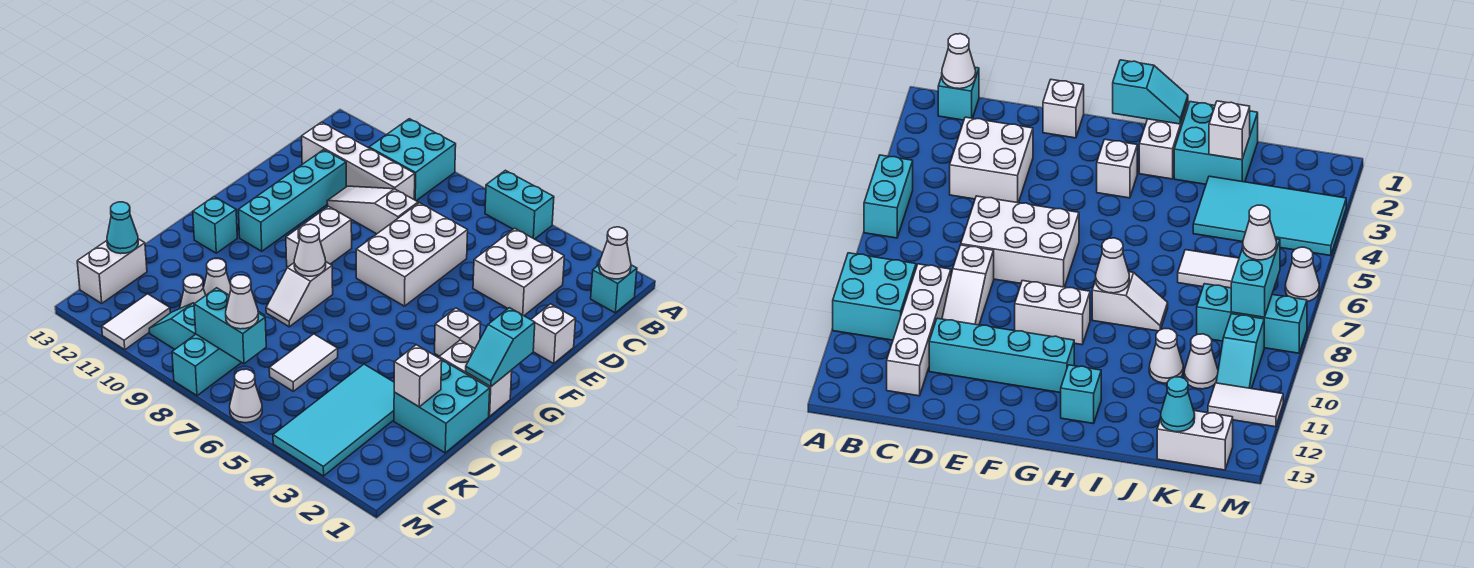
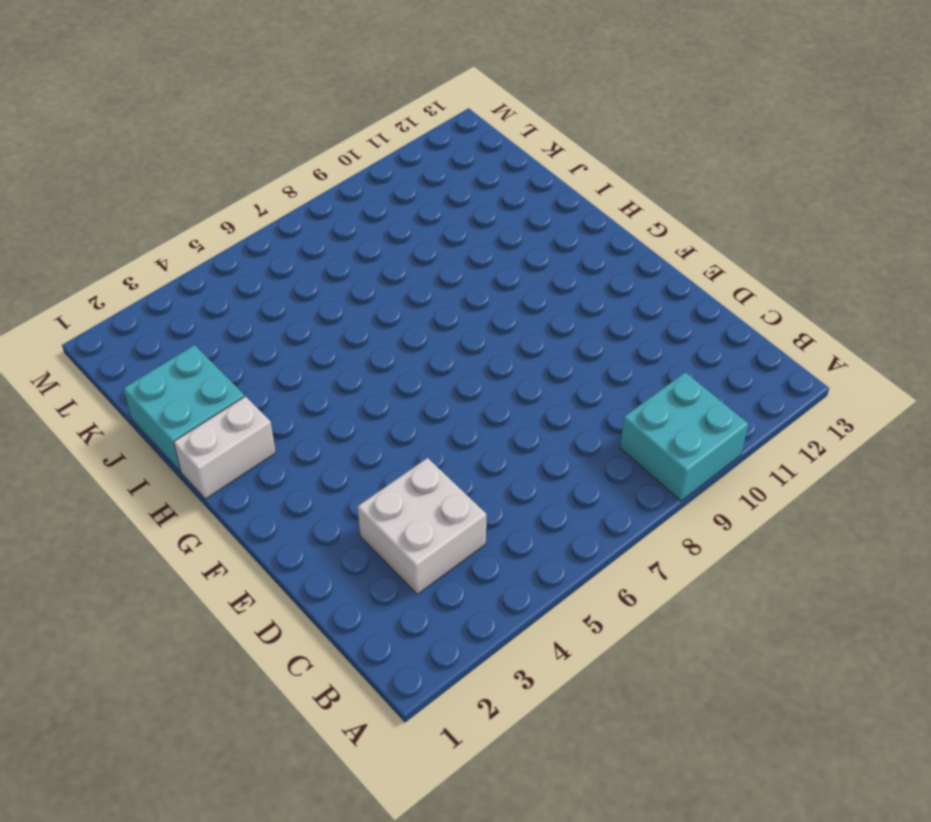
none -> cyan 1x2 brick [485,170,554,239]
none -> cyan 1x1 brick [591,265,637,313]
none -> white 1x4 brick [302,122,415,199]
none -> white 2x3 brick [356,203,468,306]

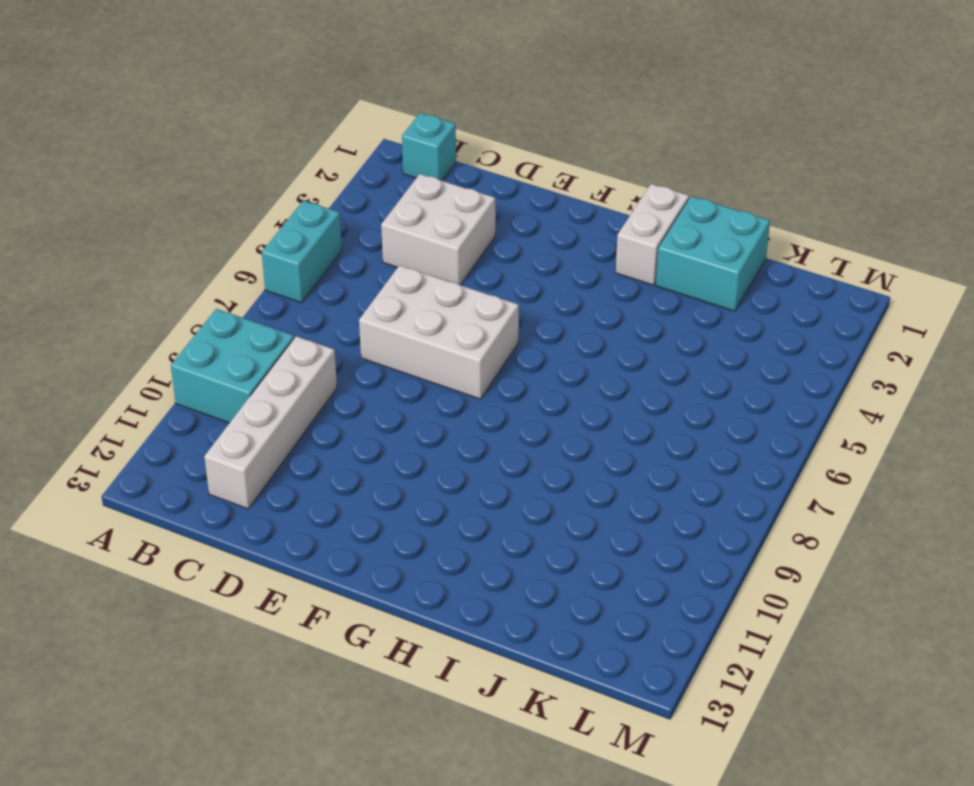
none -> white 1x3 slope [327,186,418,234]
none -> cyan 1x4 brick [238,150,346,251]
none -> white 1x1 brick [531,304,576,364]
none -> white 1x2 brick [286,206,352,267]

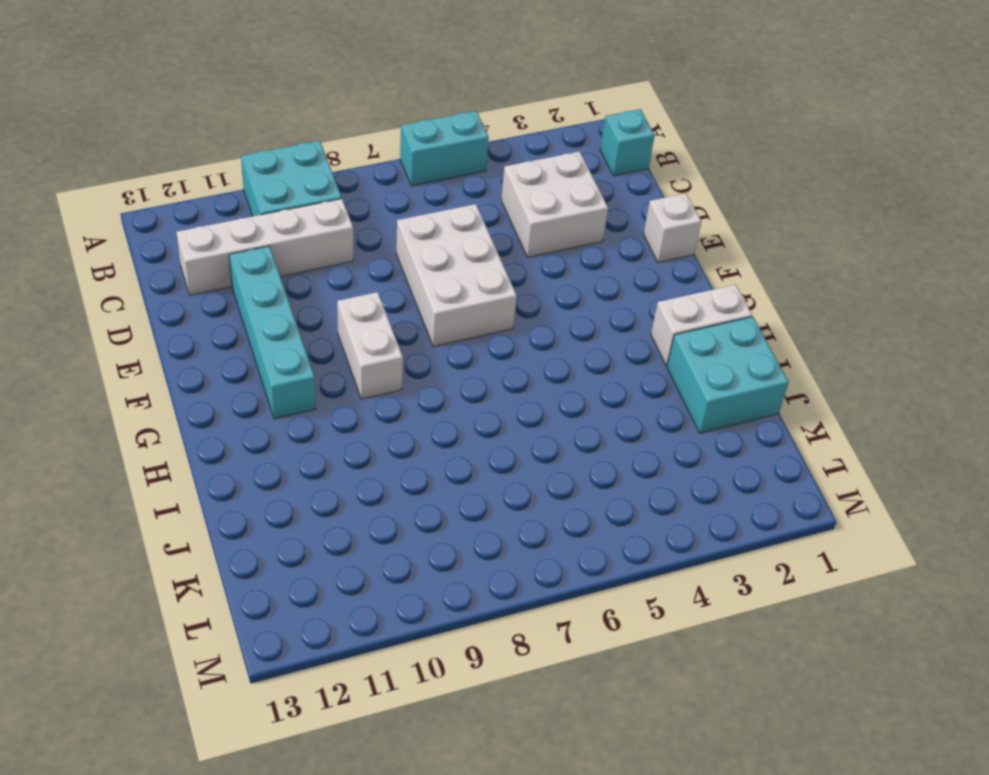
none -> white 1x3 slope [327,186,418,234]
none -> white 1x1 brick [435,308,481,356]
none -> white 1x2 slope [266,262,333,327]
none -> cyan 1x1 brick [193,197,237,253]

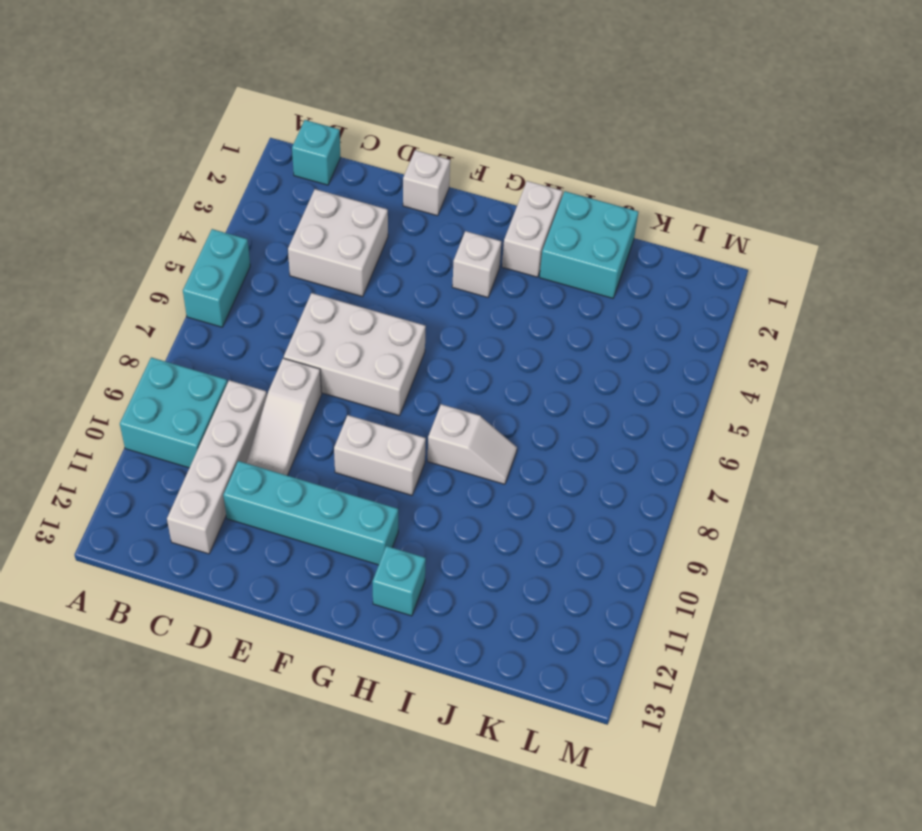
none -> cyan 2x4 tile [273,364,394,476]
none -> white 1x2 tile [269,334,338,391]
none -> white 1x1 cone [203,259,231,295]
none -> cyan 1x3 brick [172,312,265,396]

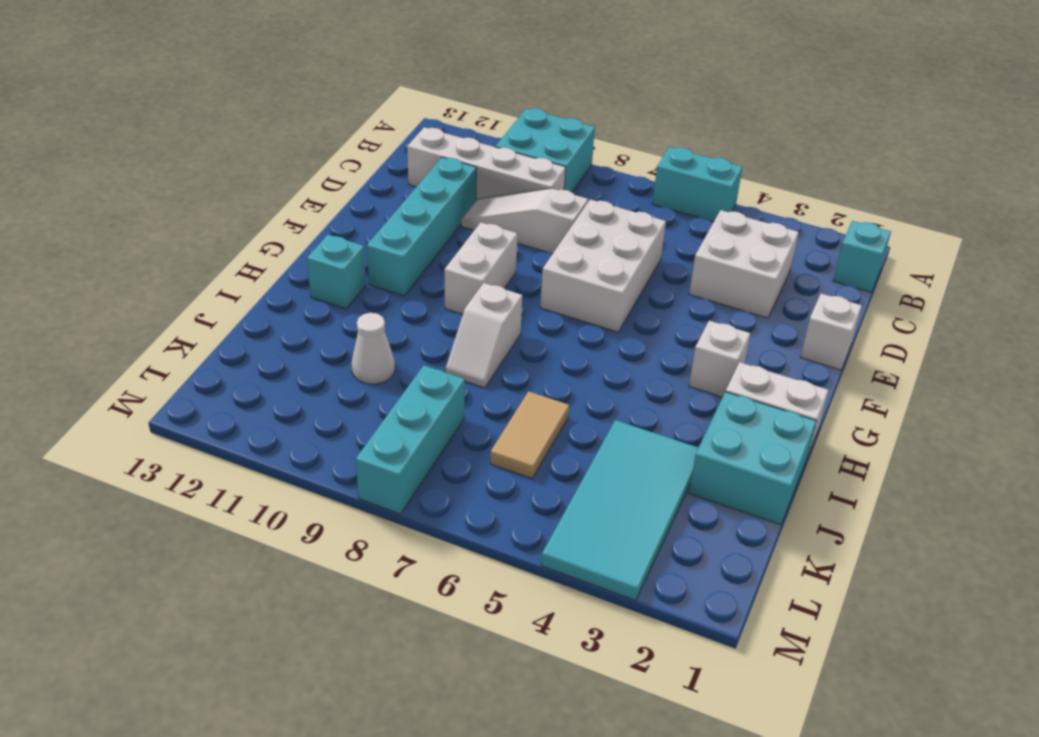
tan 1x2 tile [490,391,569,478] -> white 1x2 tile [269,334,338,391]
none -> white 1x1 cone [180,275,206,308]
none -> white 1x2 brick [77,239,147,303]
none -> cyan 1x2 slope [149,303,196,349]
none -> white 1x2 tile [102,294,170,350]

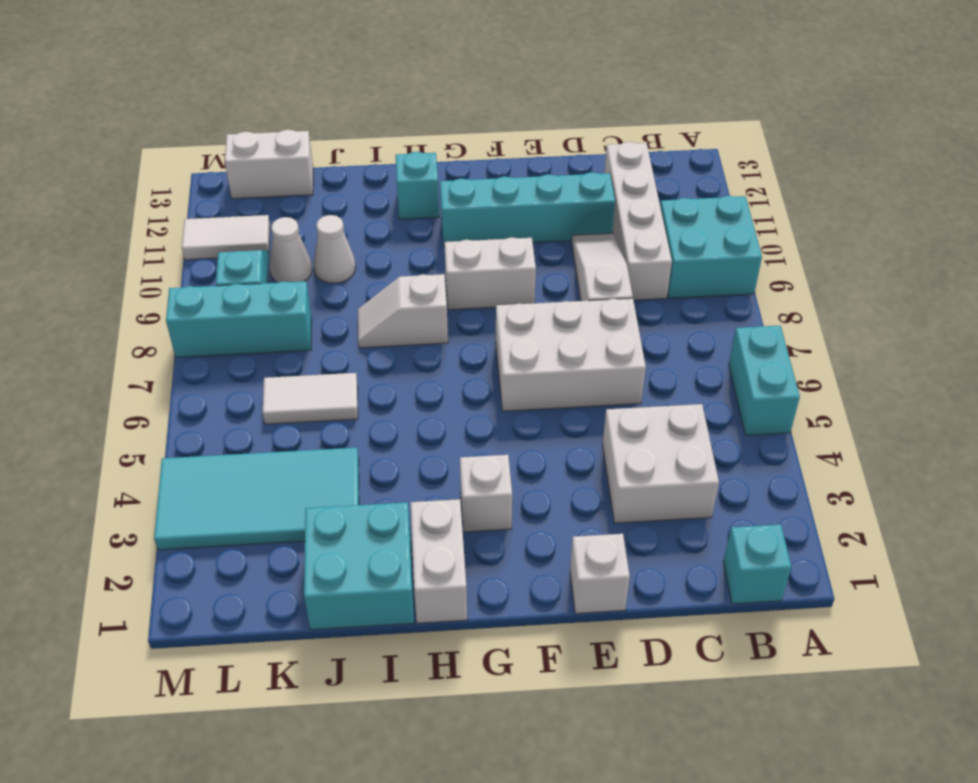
none -> white 1x1 cone [230,369,262,423]
none -> white 1x1 cone [599,227,631,279]
none -> cyan 1x2 slope [465,308,535,387]
none -> white 1x1 cone [294,224,326,276]

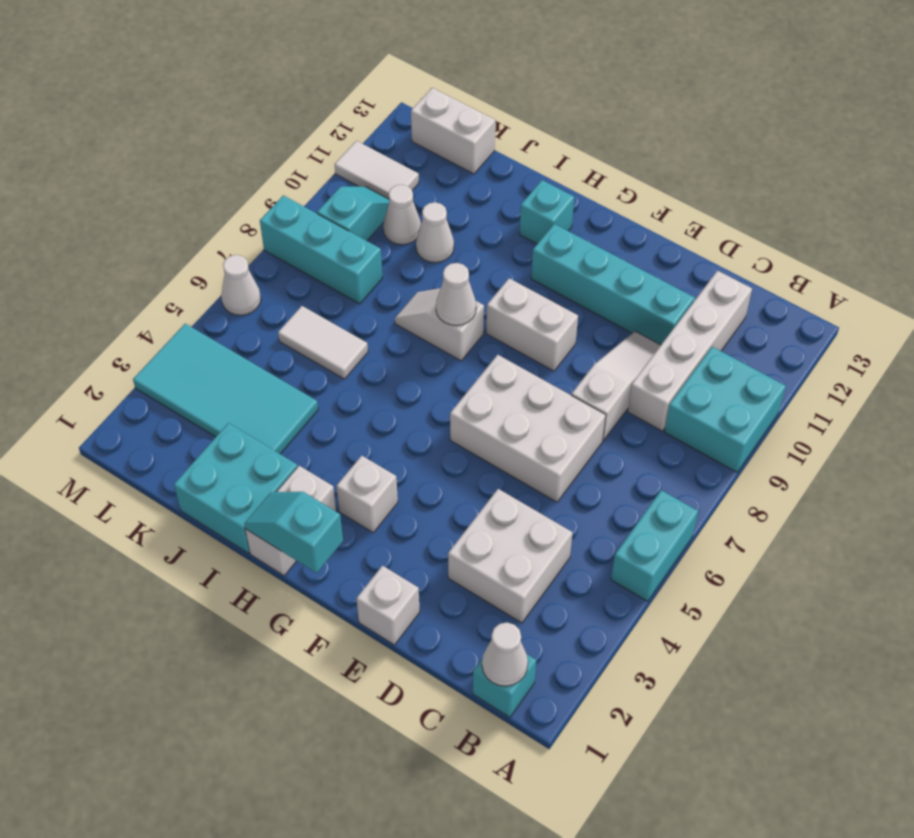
none -> white 1x1 brick [394,345,442,407]
none -> cyan 1x1 cone [107,202,138,254]
none -> cyan 1x2 brick [194,288,266,364]
none -> white 1x1 cone [226,275,258,329]

